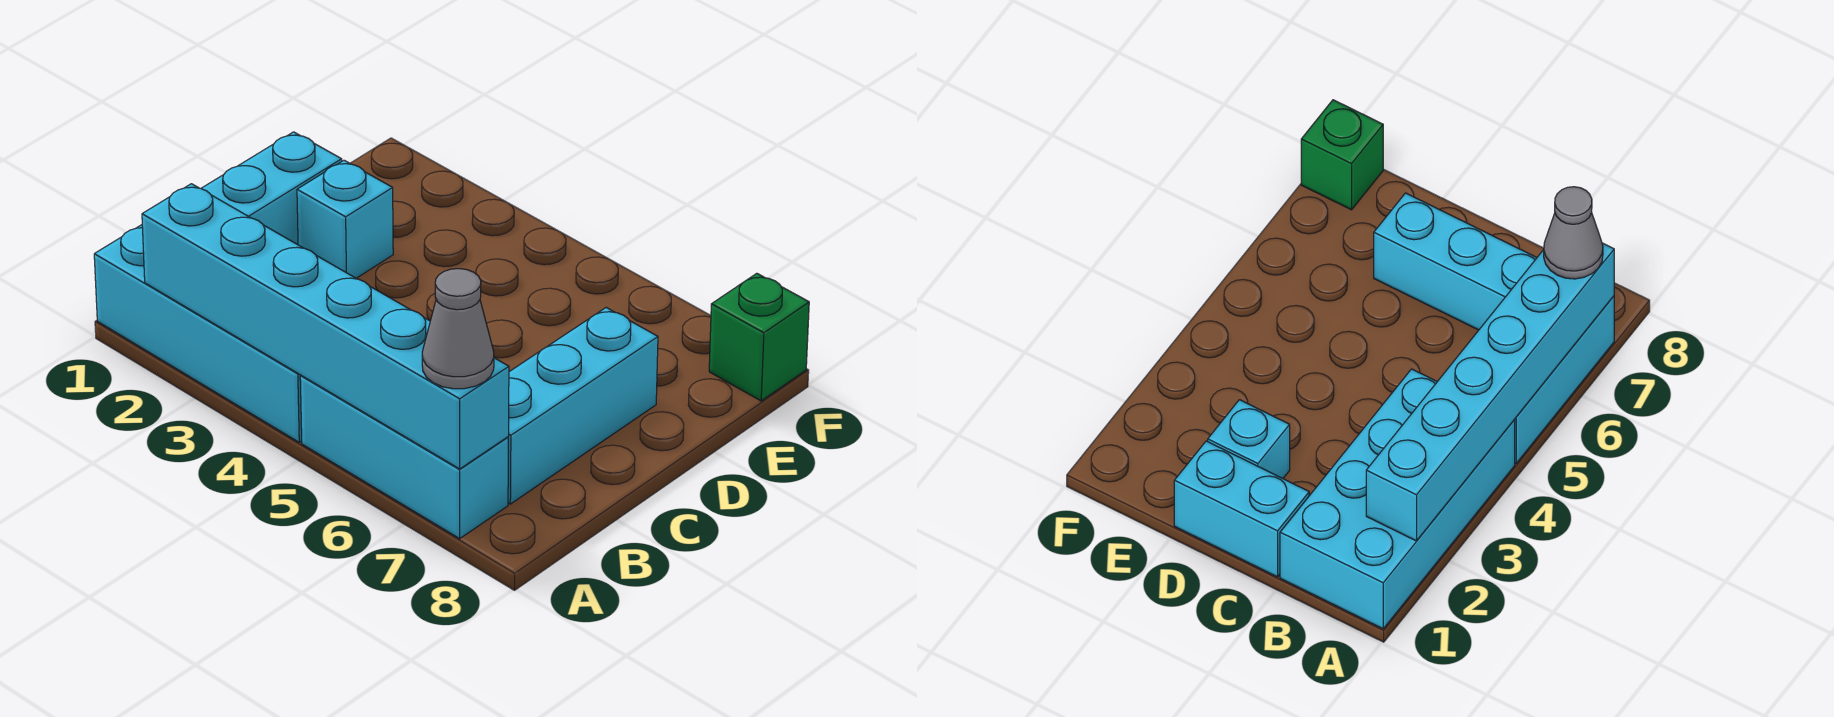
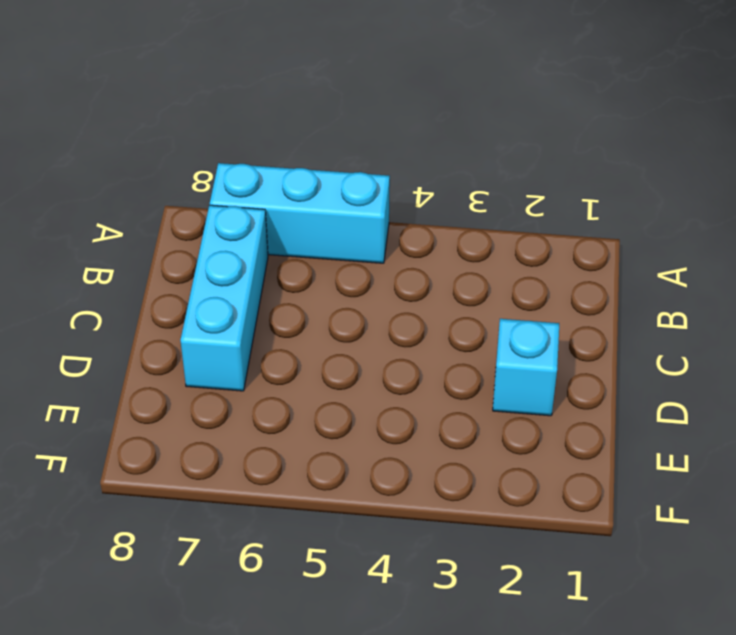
none -> cyan 2x4 brick [94,225,302,442]
none -> cyan 1x2 brick [201,132,342,245]

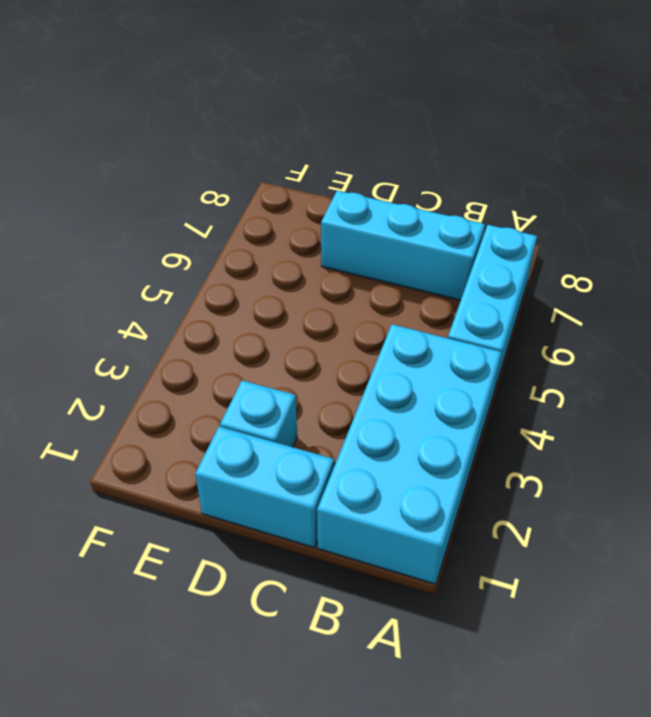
none -> green 1x1 brick [709,273,809,401]
none -> cyan 1x6 brick [142,184,509,469]

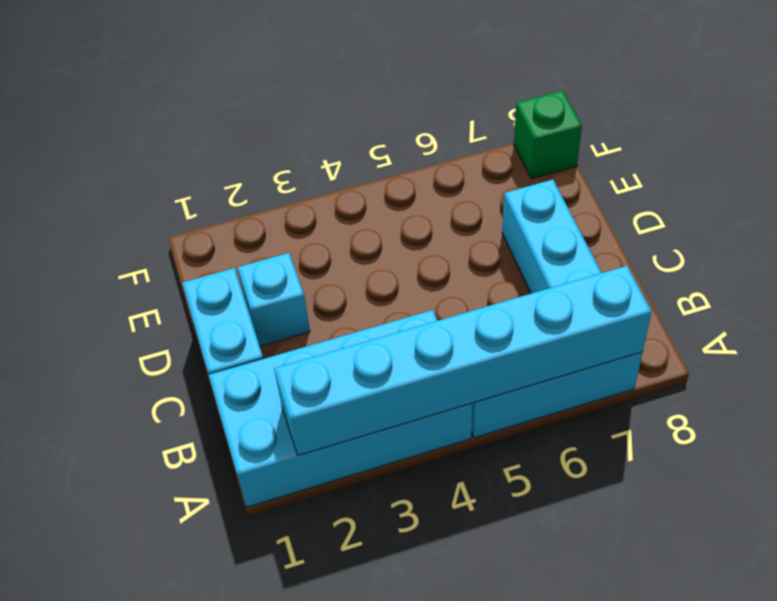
none -> grey 1x1 cone [422,269,494,389]

